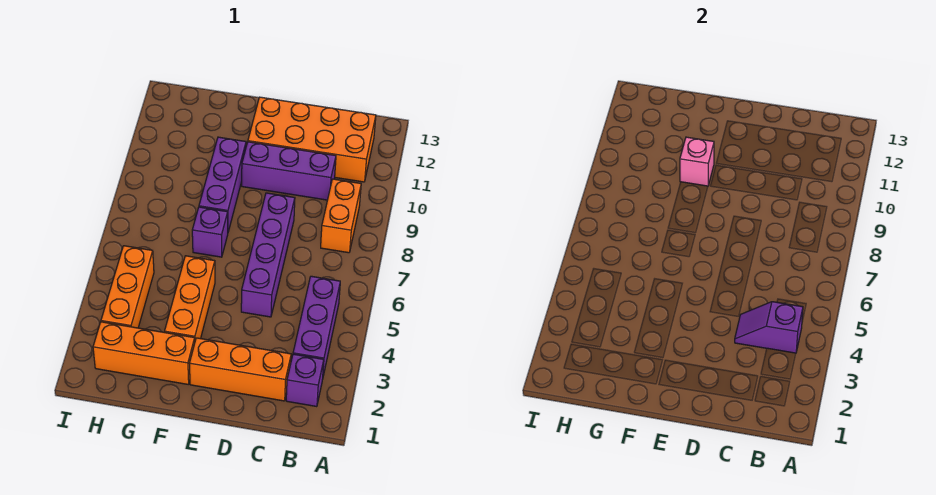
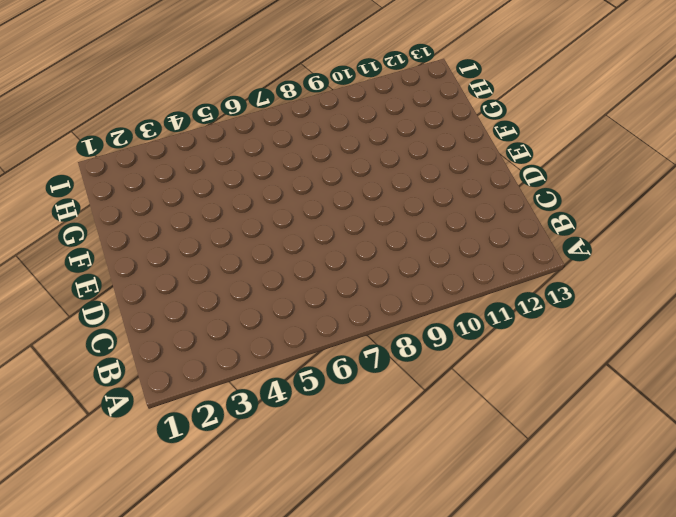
none -> purple 1x1 brick [286,354,324,407]
none -> purple 1x3 brick [293,276,340,376]
none -> orange 1x2 brick [321,179,361,253]

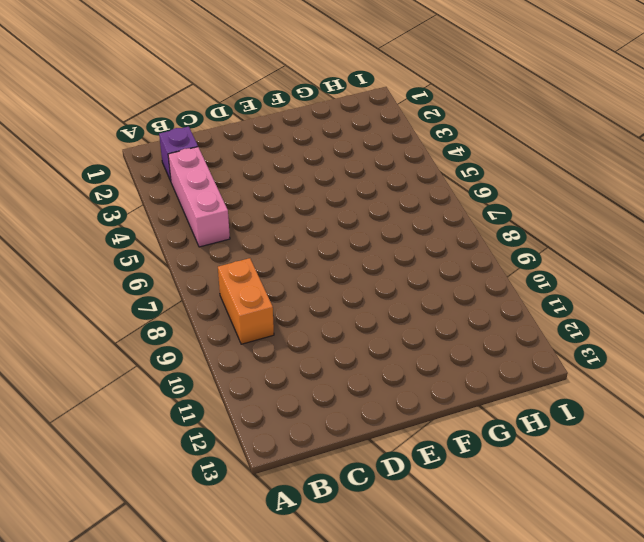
pink 1x3 brick [168,147,230,247] -> purple 1x3 brick [293,276,340,376]
none -> orange 2x4 brick [248,97,376,182]
none -> orange 1x3 brick [190,338,291,401]
none -> purple 1x3 brick [242,142,336,200]

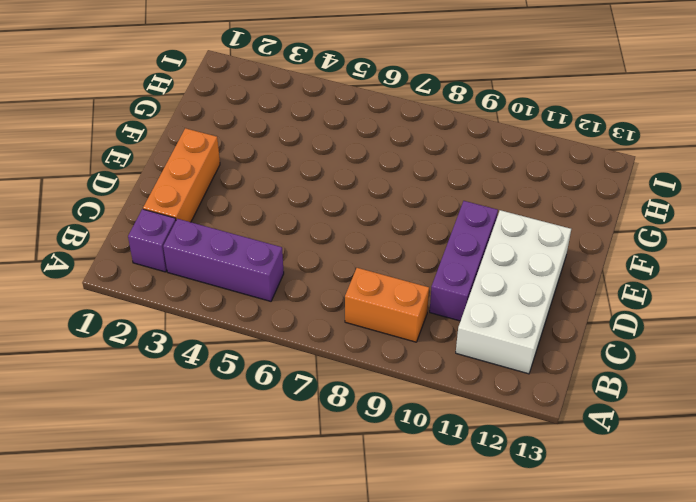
white 2x4 brick [456,210,571,374] -> orange 2x4 brick [248,97,376,182]
none -> purple 1x4 brick [241,193,295,317]
none -> orange 1x3 brick [93,322,195,384]
none -> orange 1x3 brick [165,256,215,340]

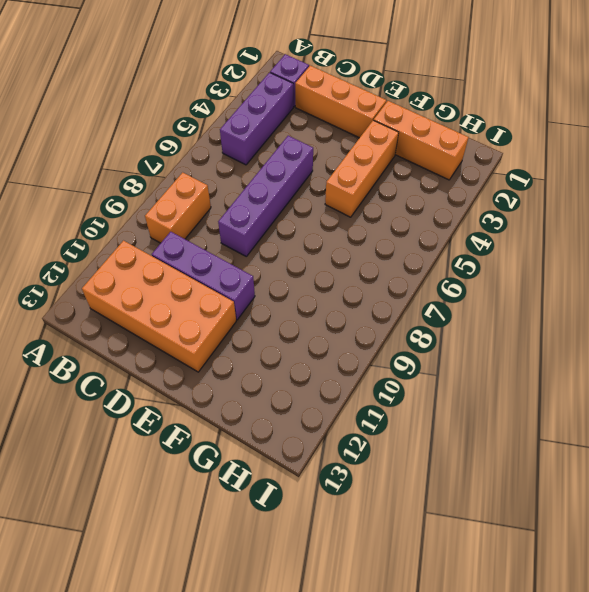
none -> purple 1x1 brick [192,207,228,257]
none -> purple 1x3 brick [199,137,246,232]
none -> orange 1x3 brick [101,246,154,328]

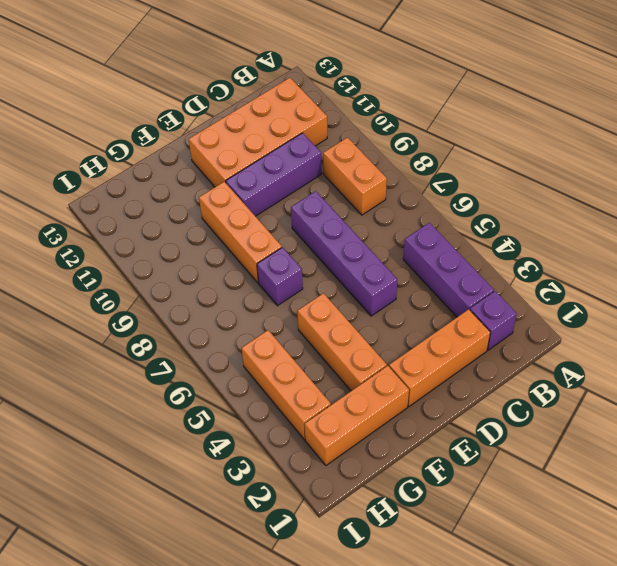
orange 1x3 brick [199,182,282,283] -> purple 1x3 brick [199,137,246,232]
none -> purple 1x2 slope [735,302,803,353]
none -> pink 1x1 brick [680,137,714,186]

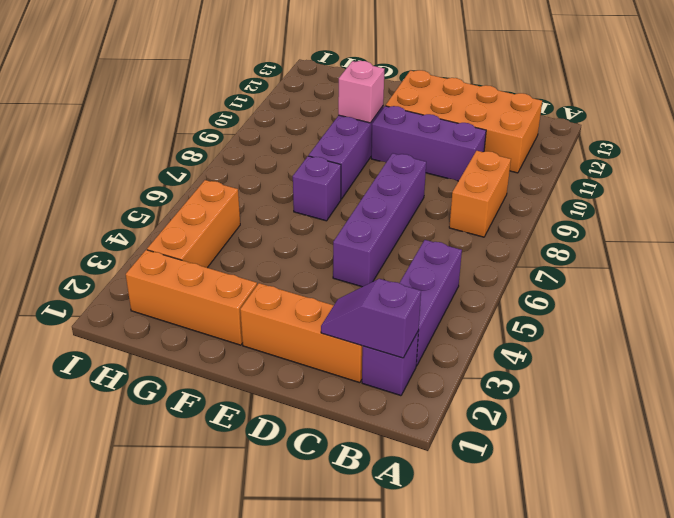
purple 1x2 slope [321,279,421,358] -> purple 1x2 slope moved to [735,302,803,353]
none -> orange 1x3 brick [165,256,215,340]

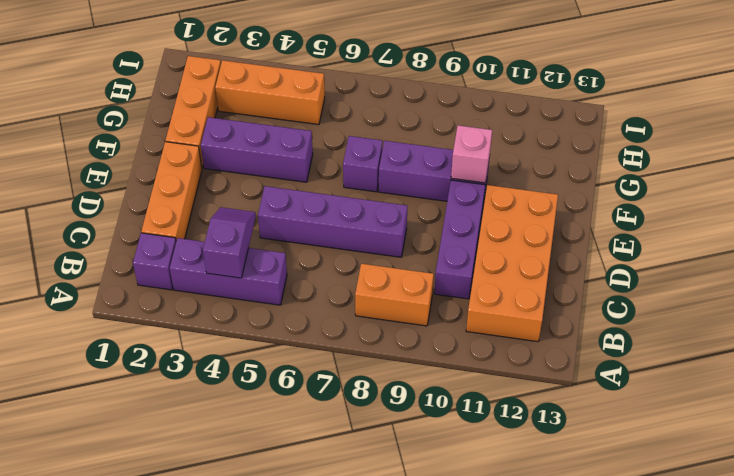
purple 1x3 brick [201,117,313,182] -> orange 1x3 brick [165,256,215,340]

